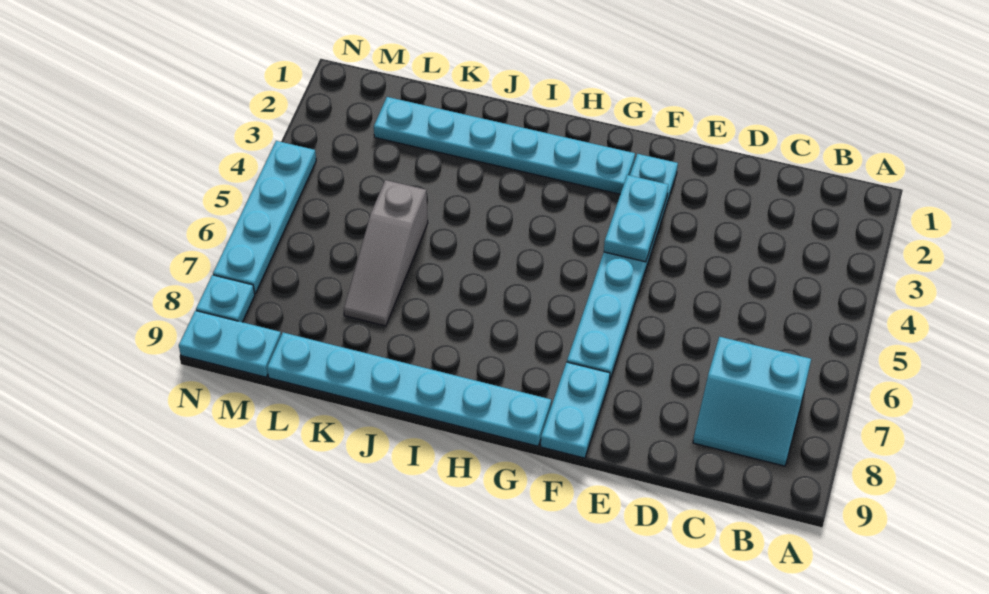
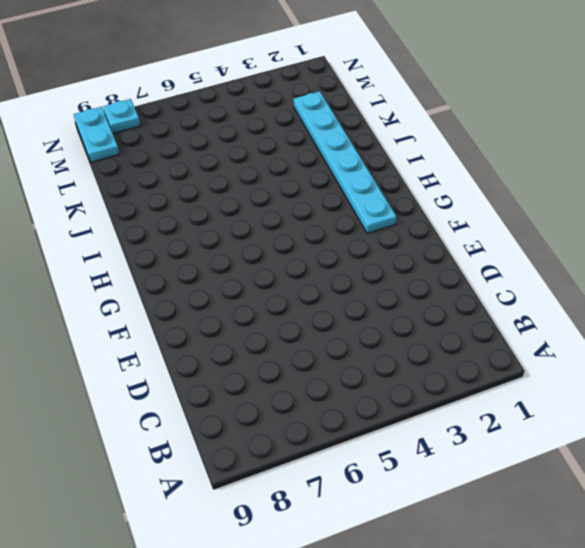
none -> cyan 2x2 slope [693,337,811,466]
none -> cyan 1x6 plate [567,154,678,381]

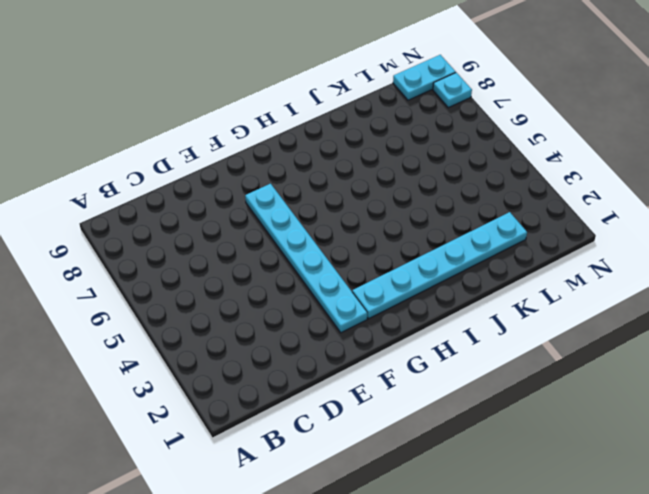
none -> cyan 2x2 slope [693,337,811,466]
none -> cyan 1x2 plate [541,362,610,458]

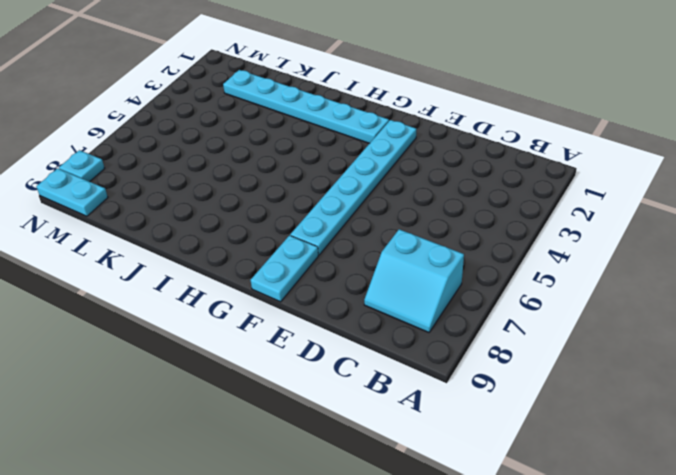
none -> cyan 1x6 plate [267,333,551,446]
none -> grey 1x3 slope [344,180,428,326]

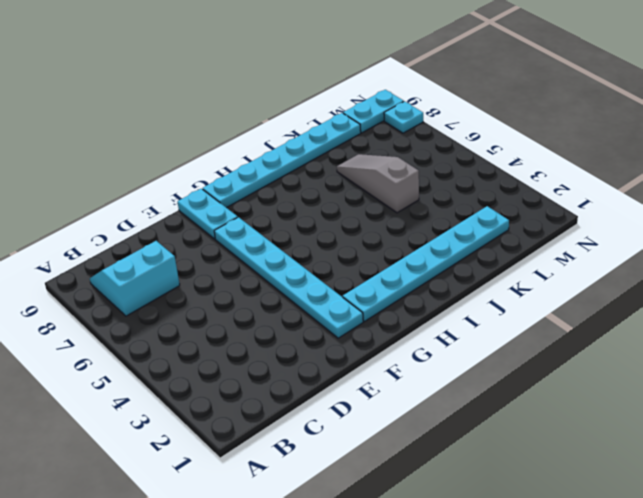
none -> cyan 1x4 plate [213,141,316,294]
none -> cyan 1x2 plate [604,175,668,262]

